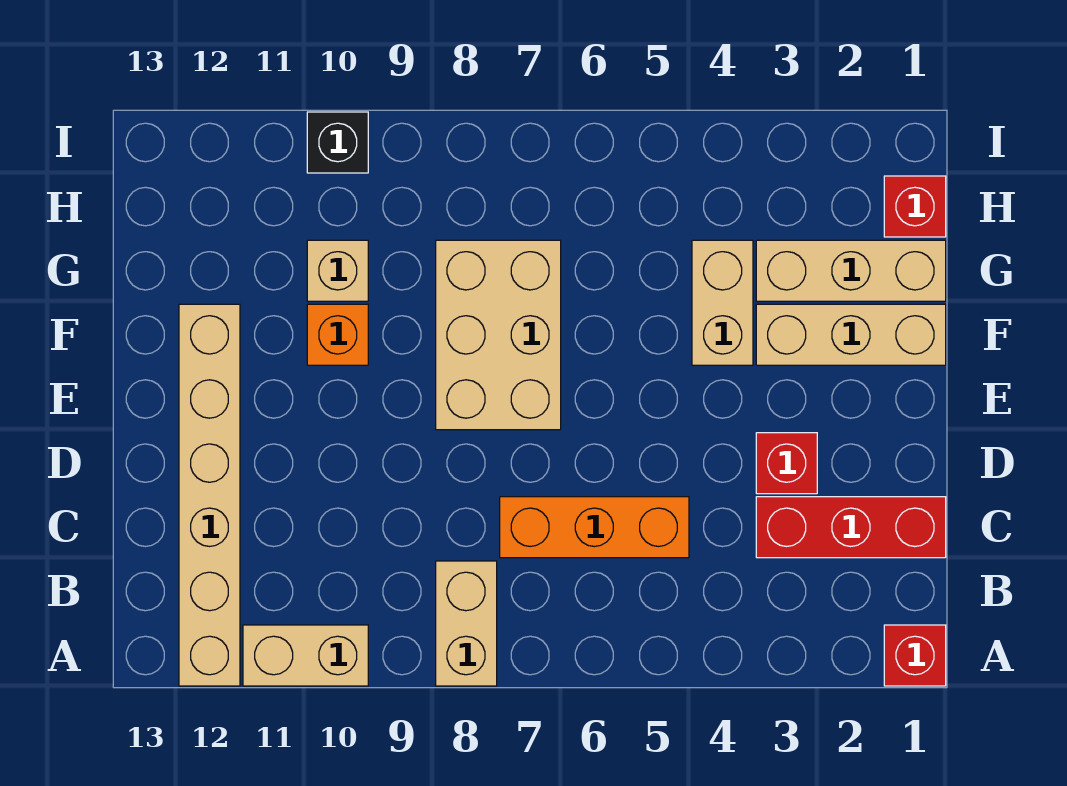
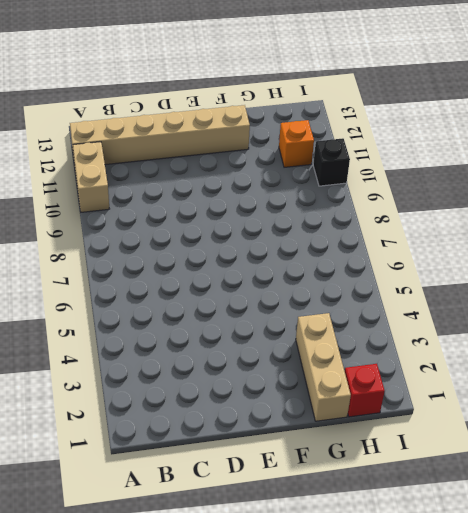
orange 1x1 brick [279,120,314,167] -> orange 1x1 brick moved to [307,304,368,365]
none -> red 1x1 brick [884,625,946,686]
none -> tan 1x2 brick [436,561,497,686]
none -> red 1x3 brick [756,497,946,558]

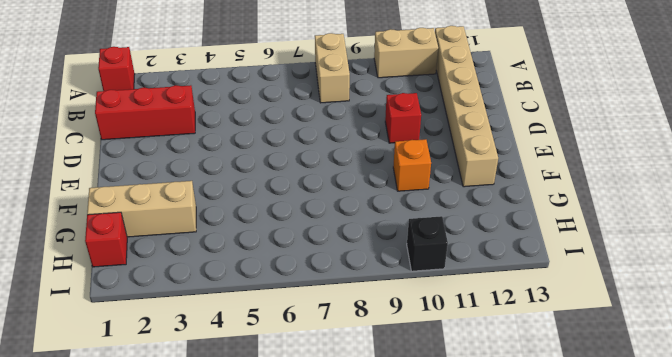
red 1x1 brick [385,93,421,143] -> red 1x1 brick moved to [756,433,817,494]
none -> orange 1x3 brick [500,497,689,558]
none -> tan 2x3 brick [436,240,561,430]
none -> tan 1x3 brick [756,304,946,365]

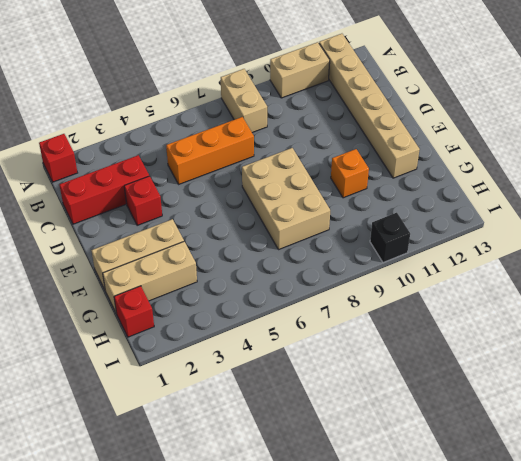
none -> tan 1x2 brick [692,240,753,365]
none -> tan 1x1 brick [307,240,368,301]

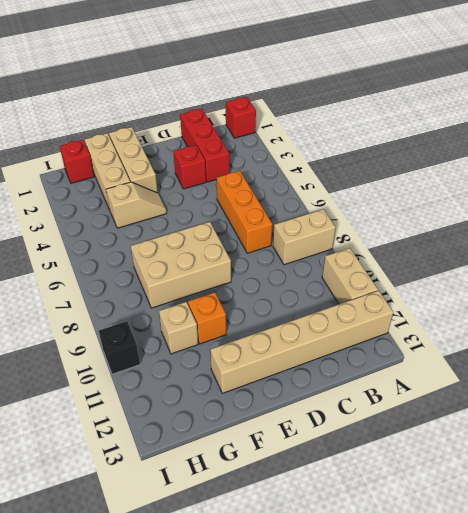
tan 1x2 slope [106,182,167,228] -> tan 1x2 brick [692,240,753,365]

